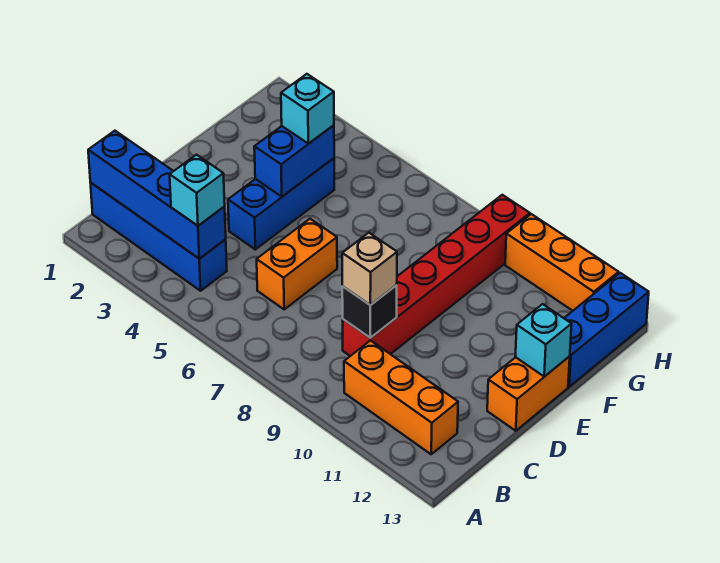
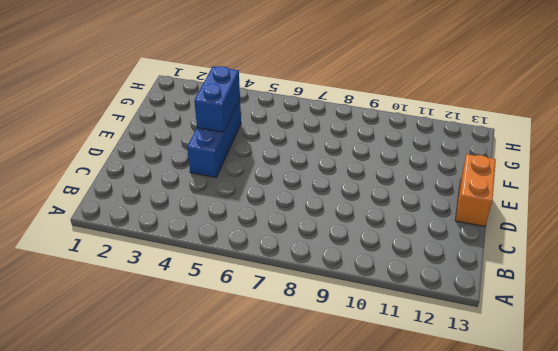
none -> blue 1x4 brick [91,183,227,291]
none -> orange 1x3 brick [344,340,458,454]
none -> orange 1x2 brick [257,219,337,309]

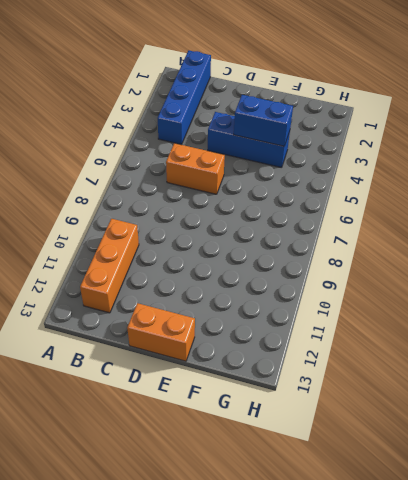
none -> red 1x6 brick [343,195,530,356]
none -> blue 1x3 brick [564,273,649,387]
none -> orange 1x3 brick [505,214,619,311]

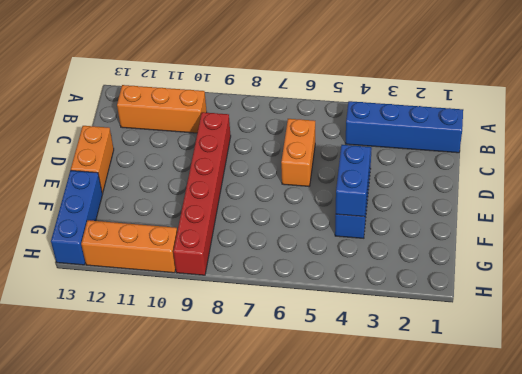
none -> blue 1x4 brick [88,131,226,259]
none -> black 1x1 brick [342,285,397,338]
none -> cyan 1x1 brick [515,304,572,377]

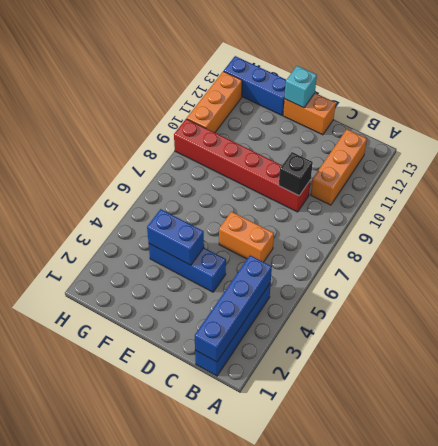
none -> cyan 1x1 brick [170,155,225,226]
none -> tan 1x1 brick [342,233,397,305]
none -> cyan 1x1 brick [281,74,334,143]

